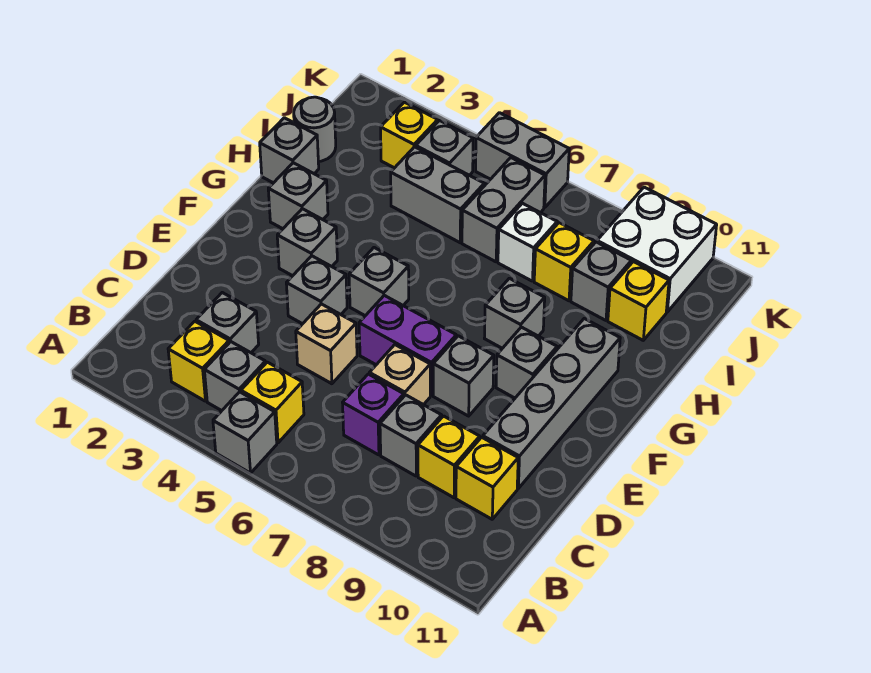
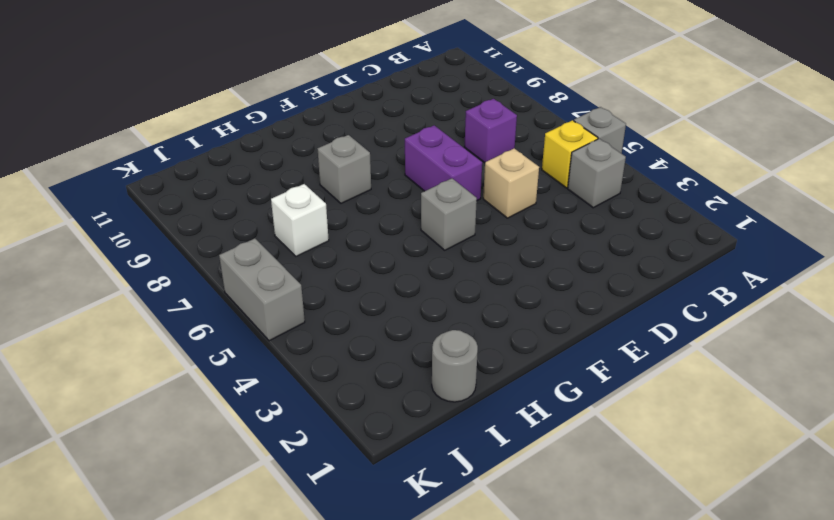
none -> yellow 1x1 brick [168,321,229,401]
none -> grey 1x1 brick [196,293,259,353]
none -> grey 1x1 brick [380,395,442,476]
none -> yellow 1x1 brick [418,416,480,498]

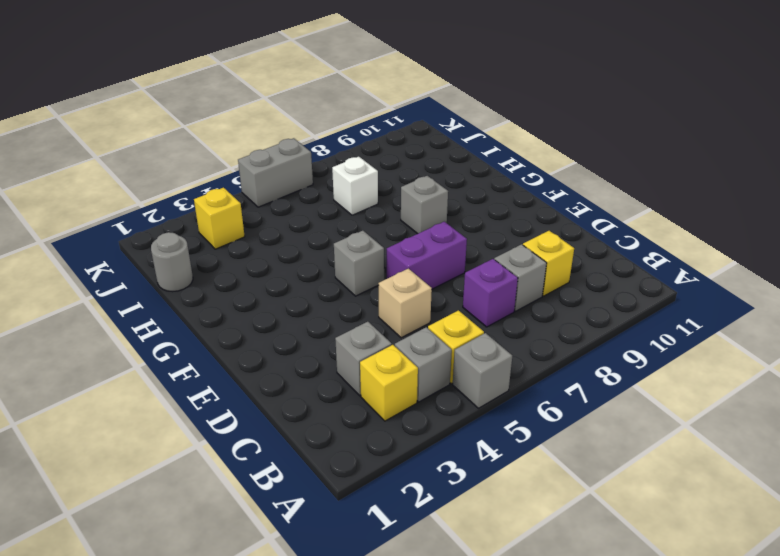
none -> yellow 1x1 brick [456,437,518,519]
none -> tan 1x1 brick [369,345,430,405]
none -> grey 1x4 brick [483,319,620,488]
none -> grey 1x1 brick [286,256,347,324]

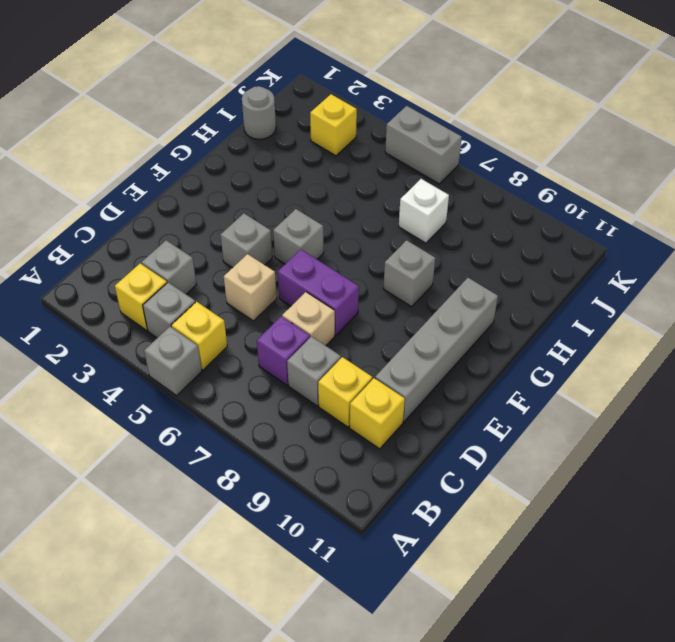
none -> grey 1x1 brick [433,336,494,416]
none -> grey 1x1 brick [277,209,337,276]
none -> grey 1x1 brick [496,327,557,398]
none -> grey 1x1 brick [268,163,328,229]

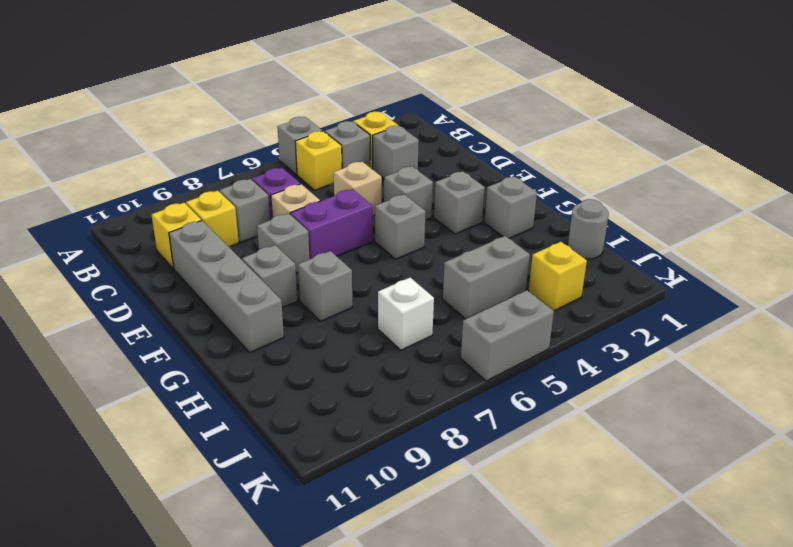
none -> grey 1x1 brick [260,118,319,183]
none -> grey 1x2 brick [462,158,545,262]
none -> yellow 1x1 brick [534,223,594,301]
none -> grey 1x1 brick [571,242,631,320]

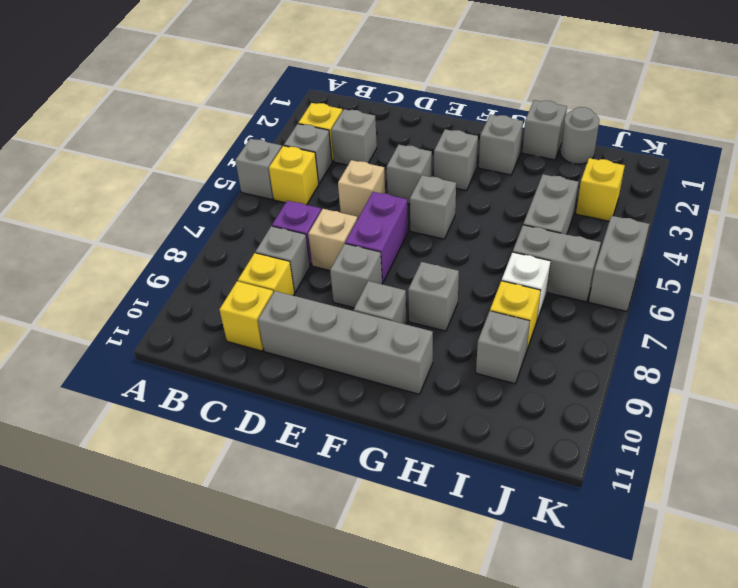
none -> yellow 1x1 brick [608,261,669,340]
none -> grey 1x1 brick [416,121,473,175]
none -> white 2x2 brick [597,187,717,312]

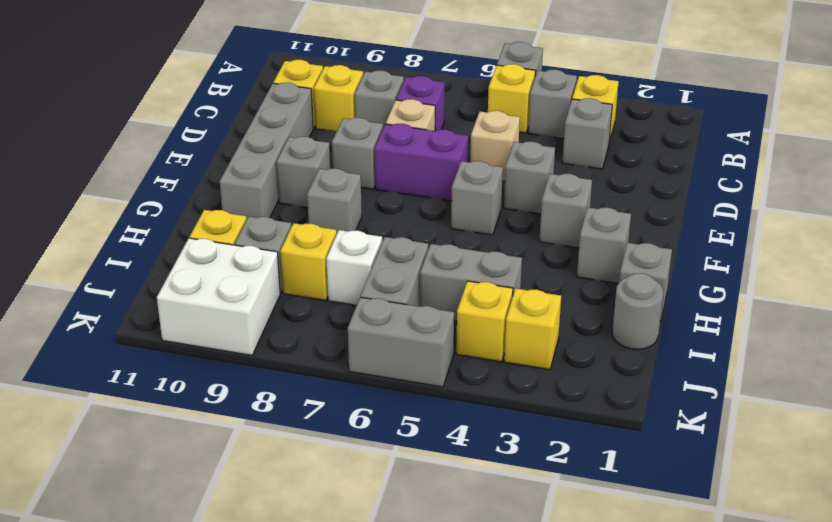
yellow 1x1 brick [456,281,513,362] -> grey 1x1 brick [416,121,473,175]

